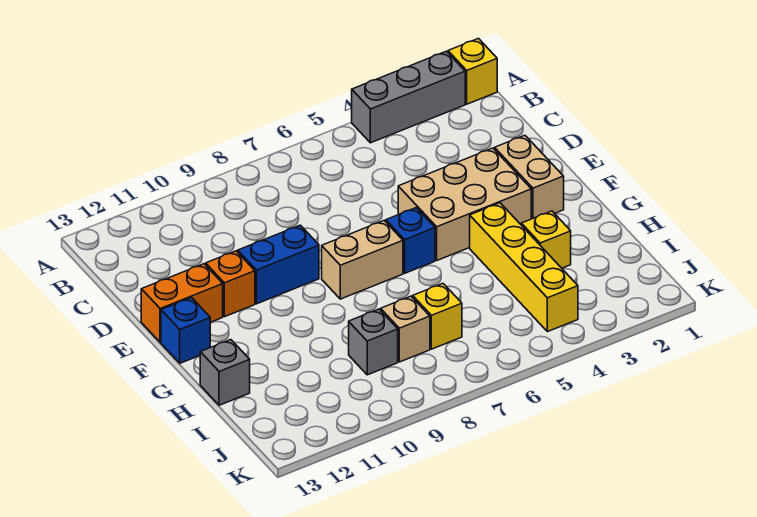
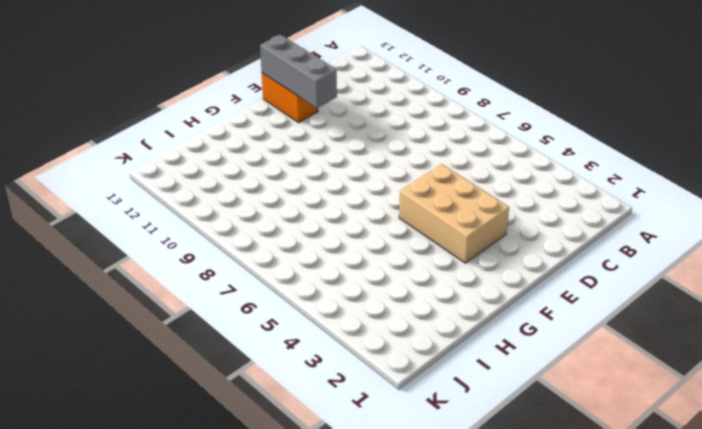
grey 1x3 brick [260,35,337,108] -> grey 1x3 brick moved to [352,51,465,143]
none -> yellow 1x1 brick [448,39,497,104]
none -> tan 1x2 brick [495,135,564,219]
none -> blue 1x2 brick [238,225,319,304]

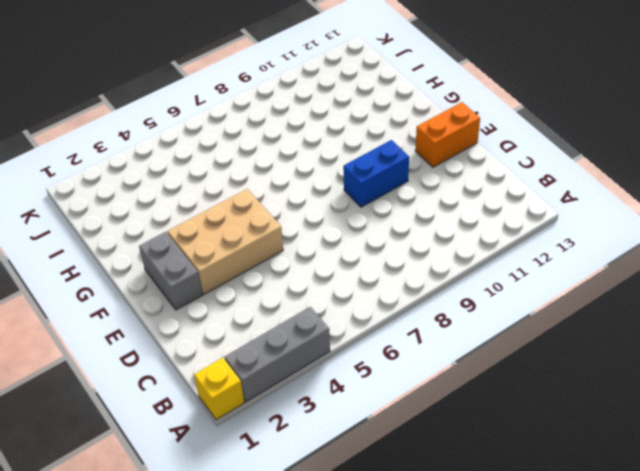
grey 1x2 brick [139,232,202,310] -> tan 1x2 brick [495,135,564,219]
none -> orange 1x1 brick [206,251,255,317]
none -> blue 1x1 brick [386,208,435,273]
none -> tan 1x2 brick [322,221,403,299]

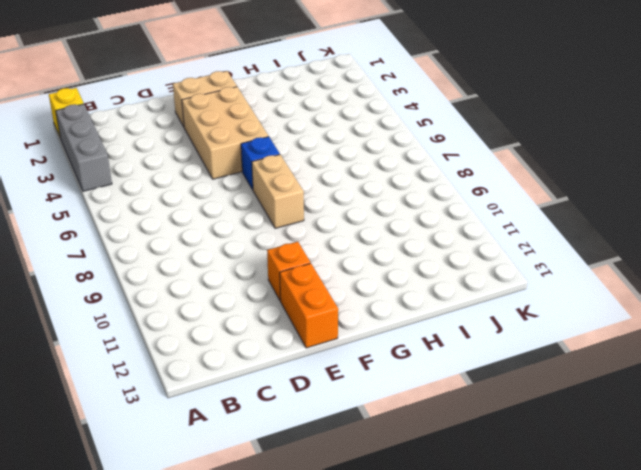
none -> blue 1x2 brick [238,225,319,304]
none -> blue 1x1 brick [161,298,210,363]
none -> yellow 1x4 brick [470,203,578,332]

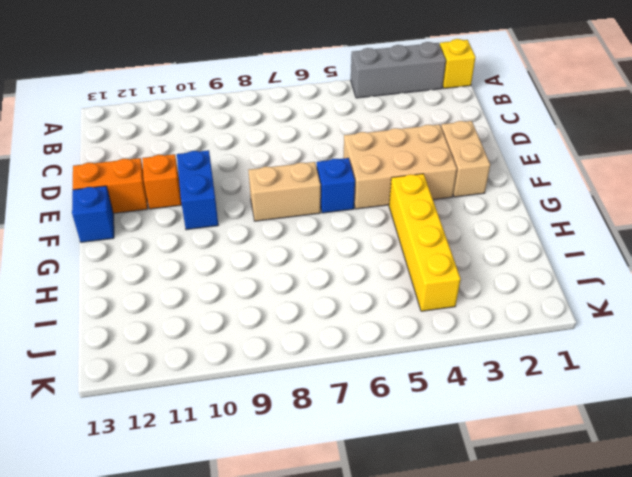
blue 1x2 brick [177,150,218,230] -> blue 1x2 brick turned to [238,225,319,304]
none -> yellow 1x1 brick [521,211,571,268]
none -> grey 1x1 brick [200,340,250,405]
none -> yellow 1x1 brick [413,284,462,349]

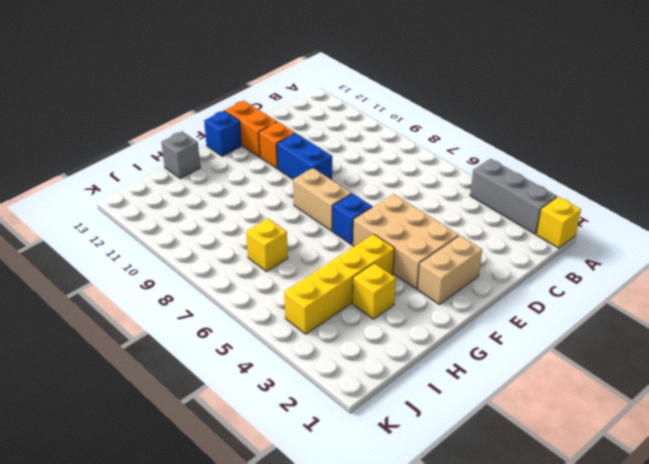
none -> tan 1x1 brick [381,296,430,362]
none -> grey 1x1 brick [349,309,398,375]

